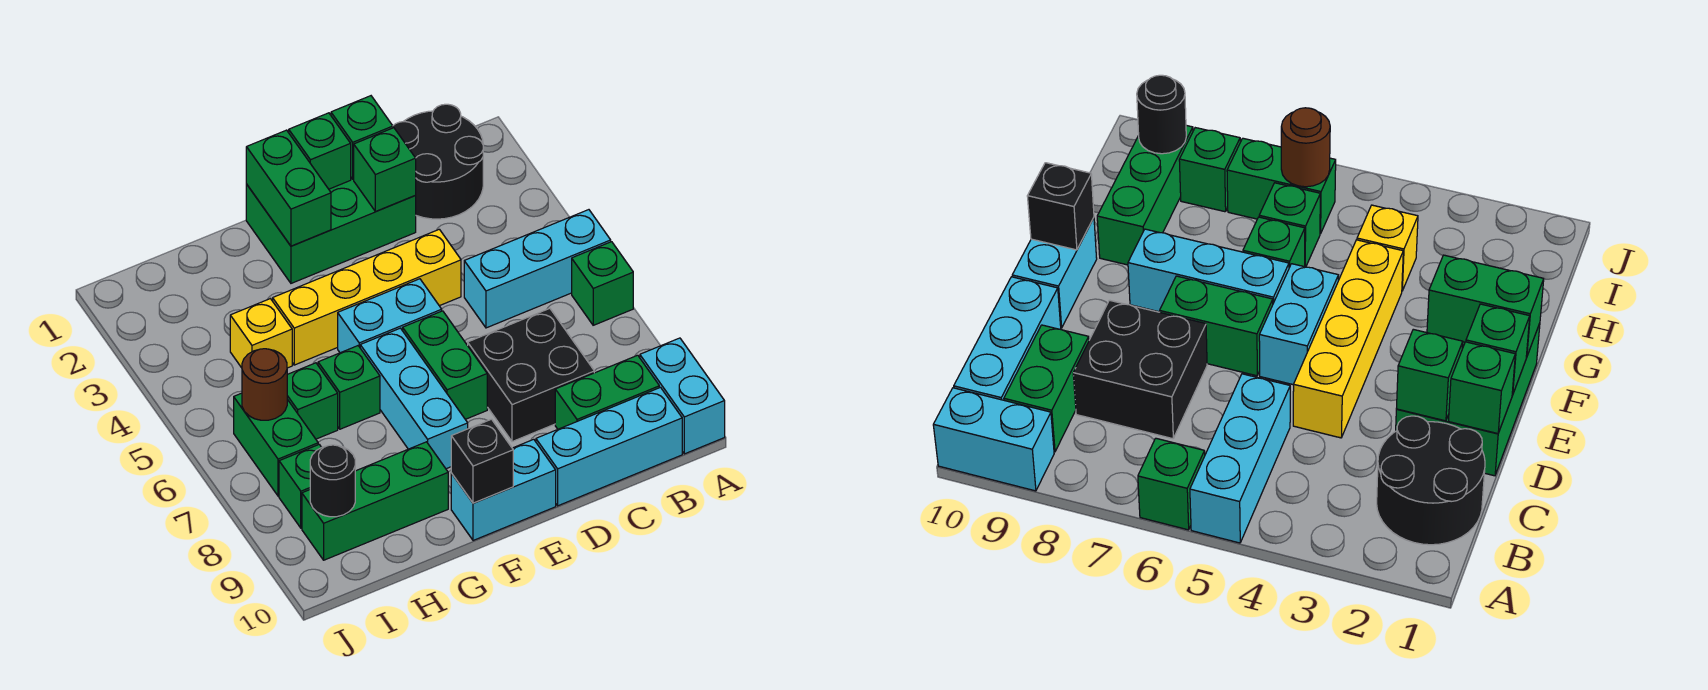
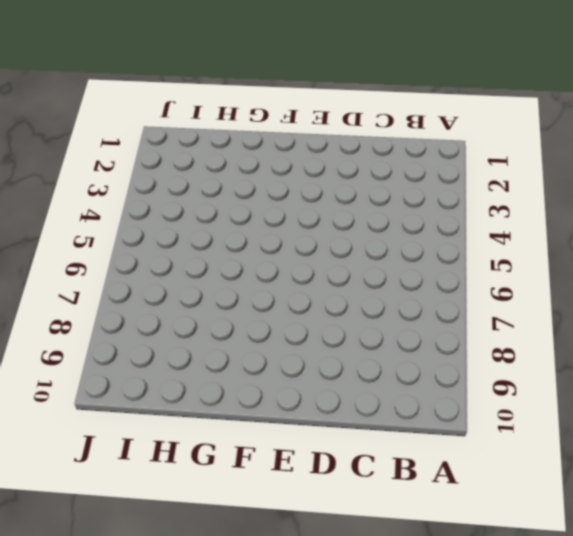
none -> cyan 1x3 brick [464,210,611,328]
none -> green 1x1 brick [572,242,633,325]
none -> cyan 1x2 brick [640,338,725,454]

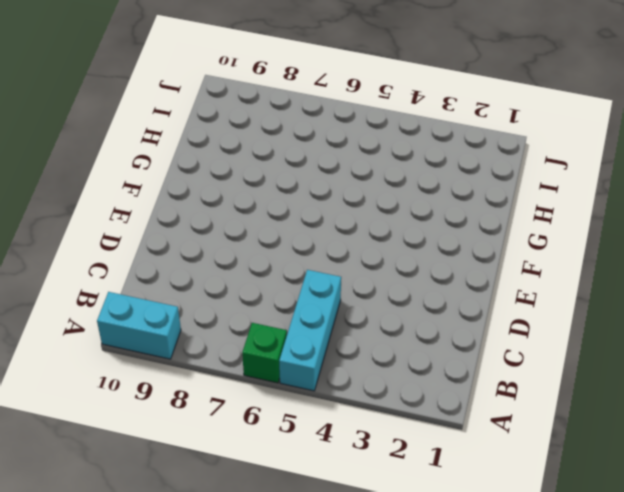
none -> black 2x2 round brick [393,104,483,219]
none -> green 1x2 brick [555,355,659,429]
none -> cyan 1x3 brick [536,387,682,506]

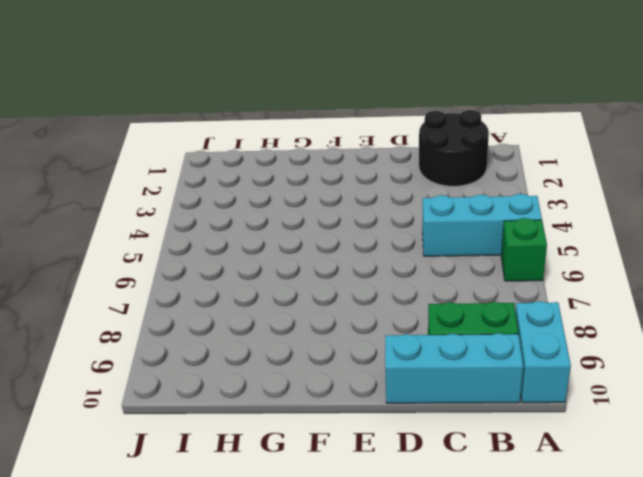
none -> black 2x2 brick [468,308,594,442]
none -> green 2x3 brick [246,178,416,283]
none -> yellow 1x4 brick [273,229,461,365]

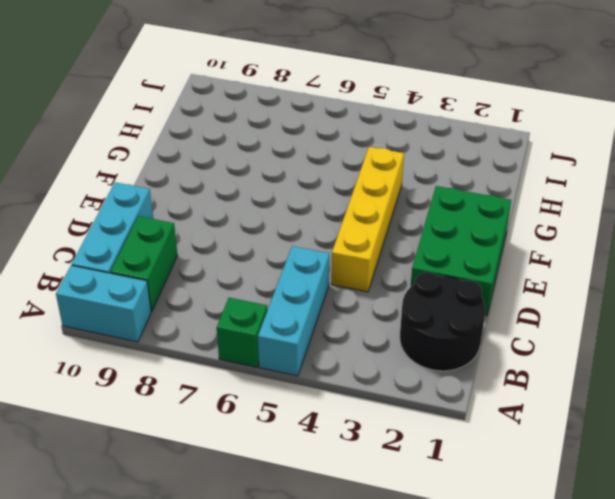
none -> black 2x2 brick [468,308,594,442]
none -> cyan 1x2 brick [338,279,442,353]
none -> green 1x2 brick [403,311,487,419]

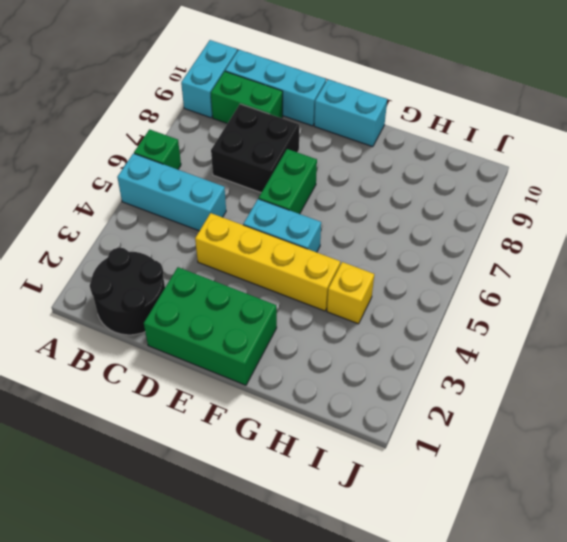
none -> cyan 1x3 brick [360,328,468,469]
none -> green 1x1 brick [318,346,380,429]
none -> green 1x3 brick [302,442,448,560]

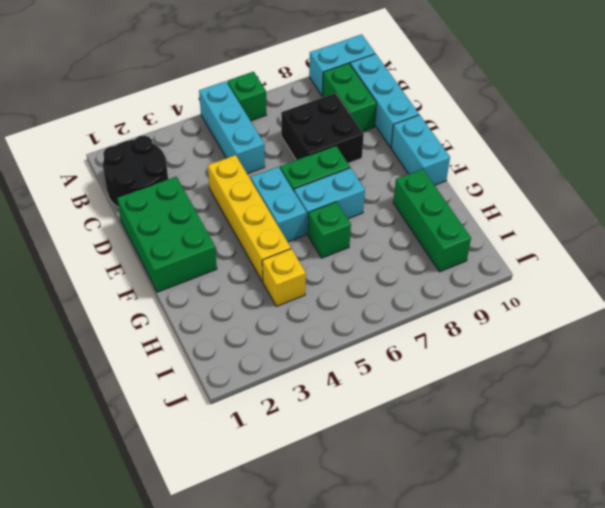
cyan 1x2 brick [294,168,365,234] -> cyan 1x3 brick [360,328,468,469]
none -> green 1x1 brick [287,363,338,439]
none -> green 1x2 brick [234,393,318,496]
none -> green 1x1 brick [279,444,321,528]

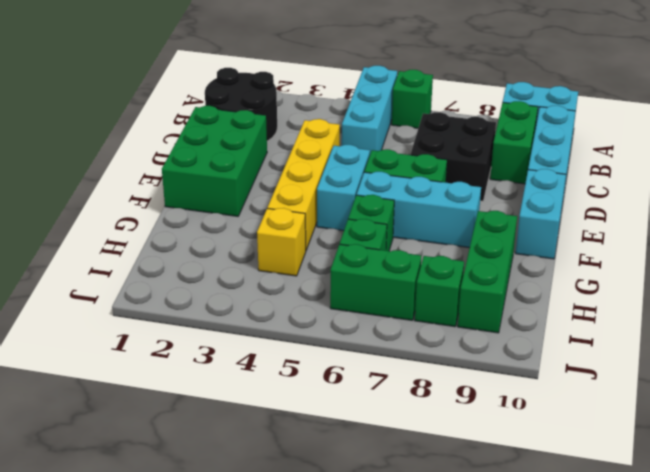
none -> green 1x1 brick [331,96,393,179]
none -> green 1x1 brick [354,128,416,211]
none -> green 1x1 brick [289,113,351,189]

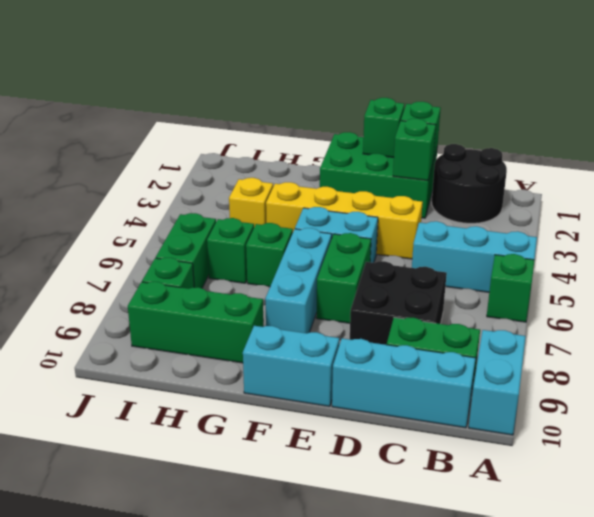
none -> green 1x2 brick [246,130,331,246]
none -> black 1x1 brick [451,419,513,503]
none -> brown 1x1 round brick [242,349,287,420]

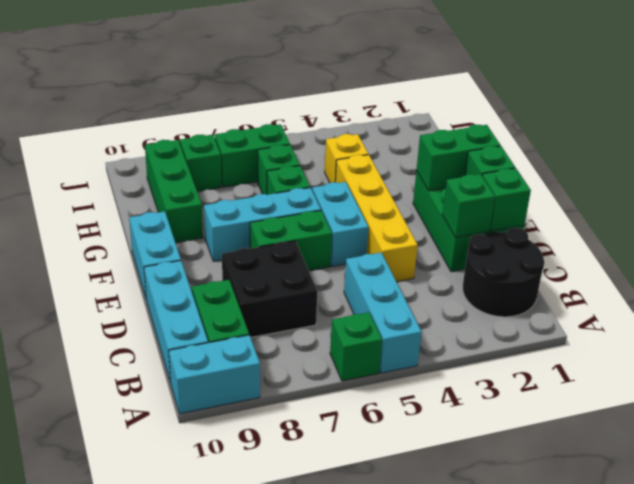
none -> black 1x1 brick [451,419,513,503]
none -> brown 1x1 round brick [242,349,287,420]
none -> black 1x1 round brick [310,445,355,517]

